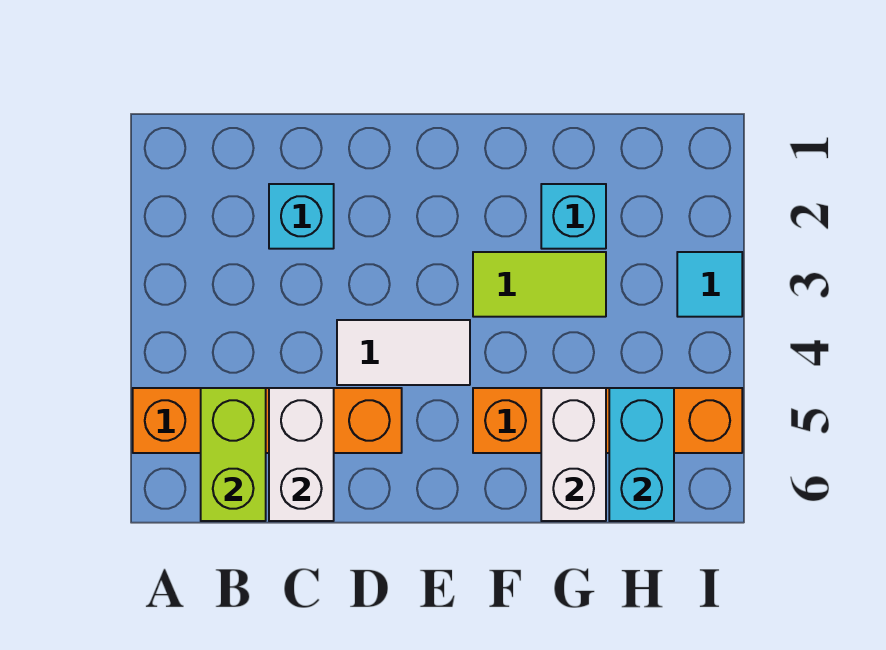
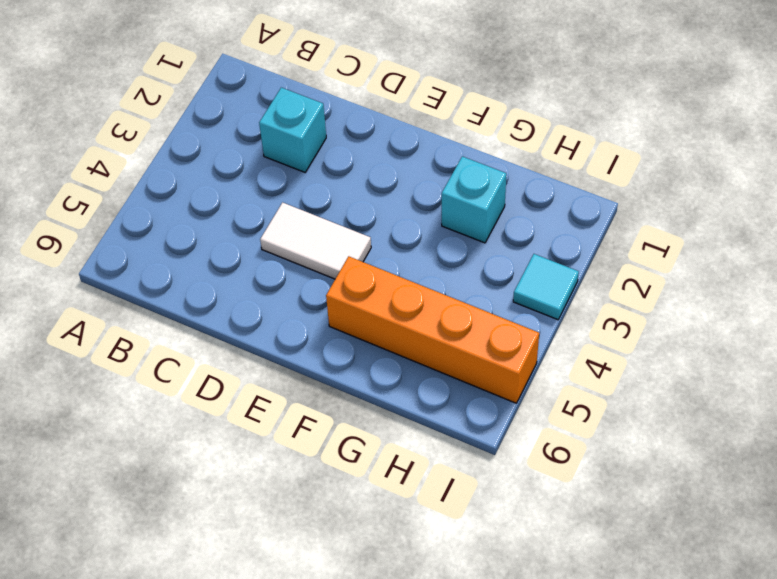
none -> orange 1x4 brick [133,388,402,453]
none -> lime 1x2 tile [473,252,606,317]

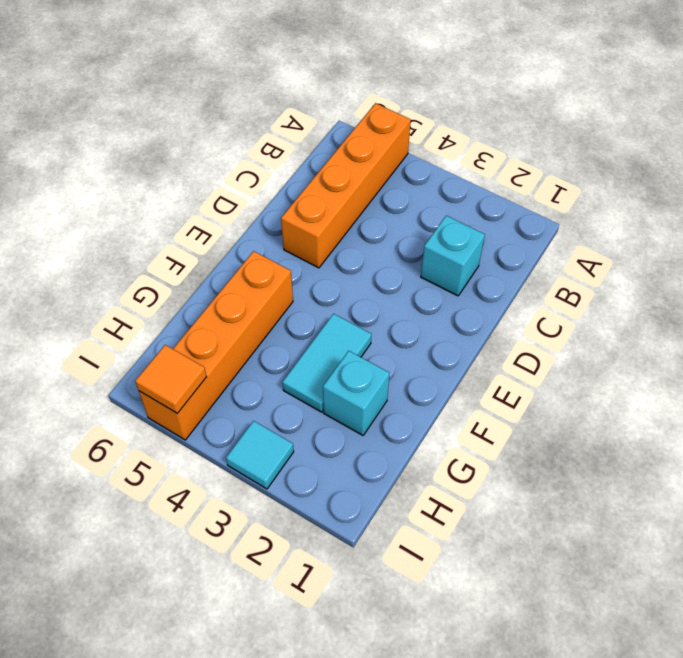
cyan 1x2 tile [283,314,372,412] -> lime 1x2 tile [473,252,606,317]
orange 1x1 tile [135,345,207,414] -> none
none -> white 1x2 tile [337,320,470,385]
none -> lime 1x2 brick [201,388,266,521]

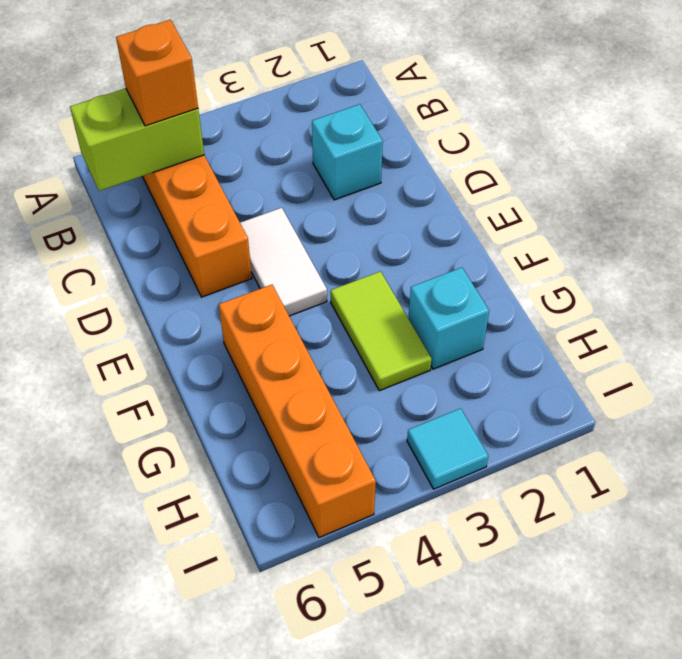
orange 1x1 brick [116,20,198,126] -> none
none -> white 1x2 brick [269,388,334,521]
none -> white 1x2 brick [541,388,606,521]

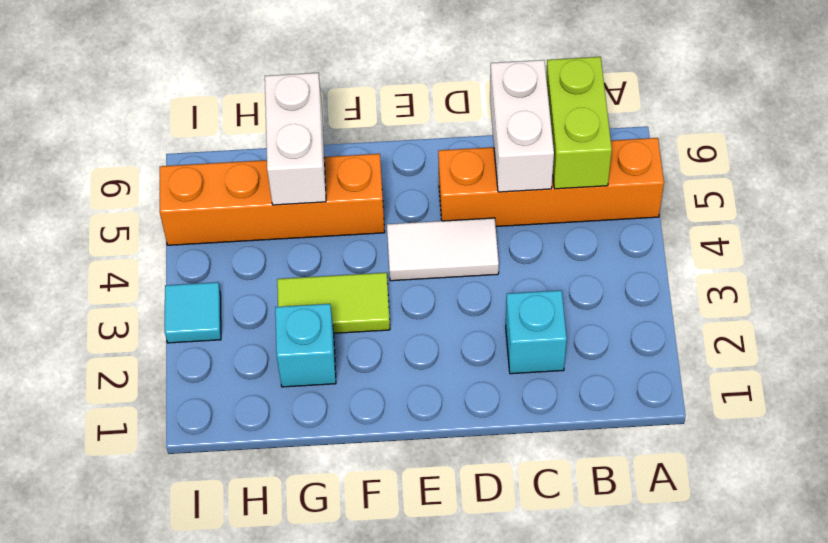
none -> cyan 1x2 brick [609,388,674,521]

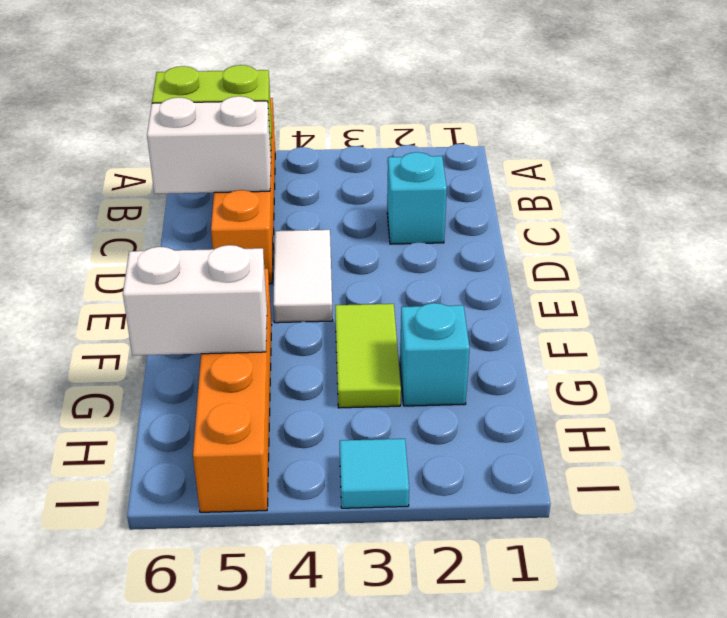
none -> cyan 1x2 brick [609,388,674,521]

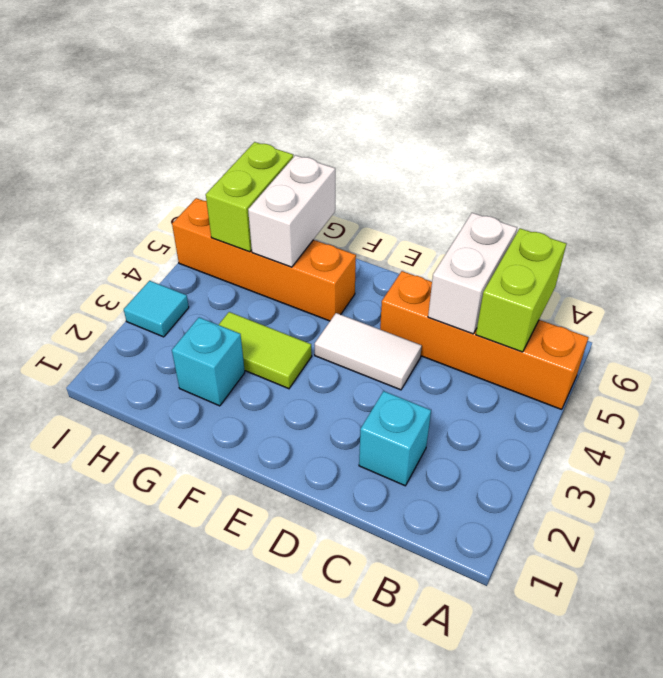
lime 1x2 brick [206,142,293,252] -> cyan 1x2 brick [609,388,674,521]

